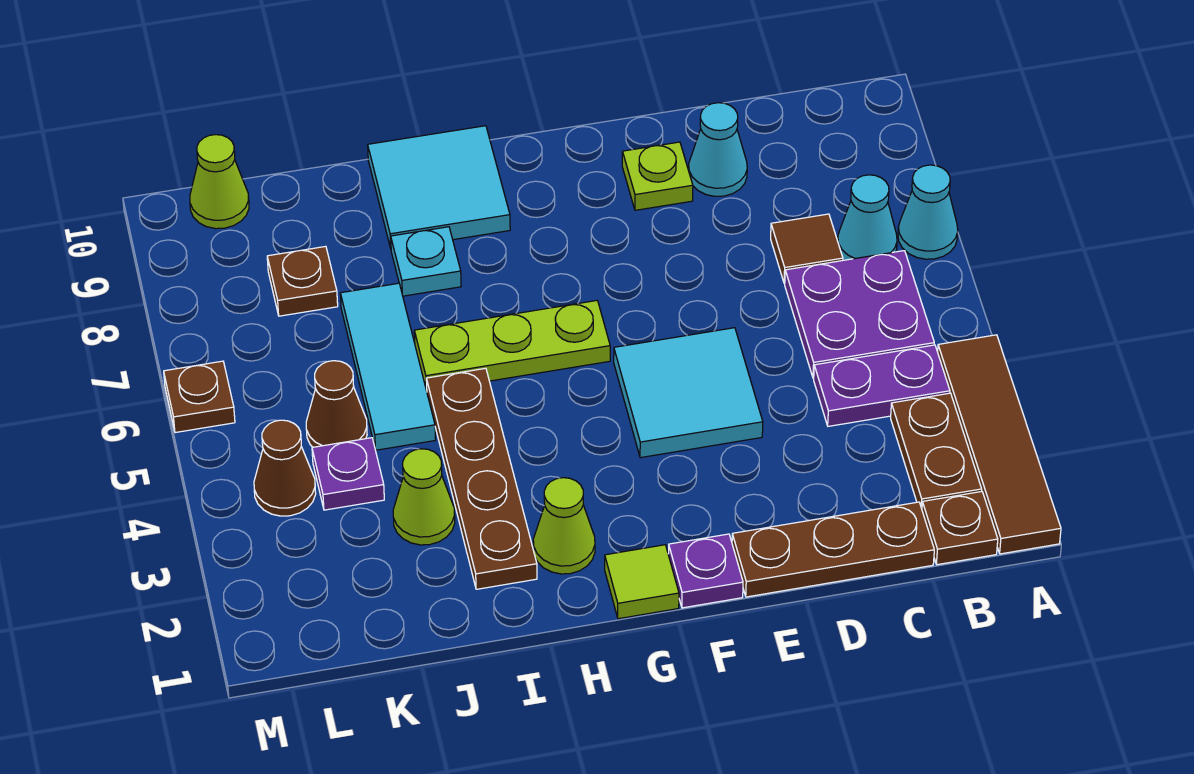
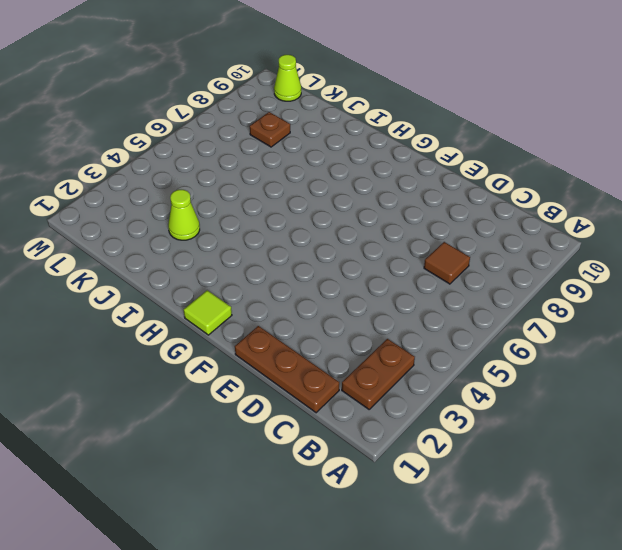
none -> brown 1x4 tile [938,335,1061,554]
none -> cyan 1x1 cone [898,165,958,259]
none -> brown 1x1 plate [922,491,998,565]

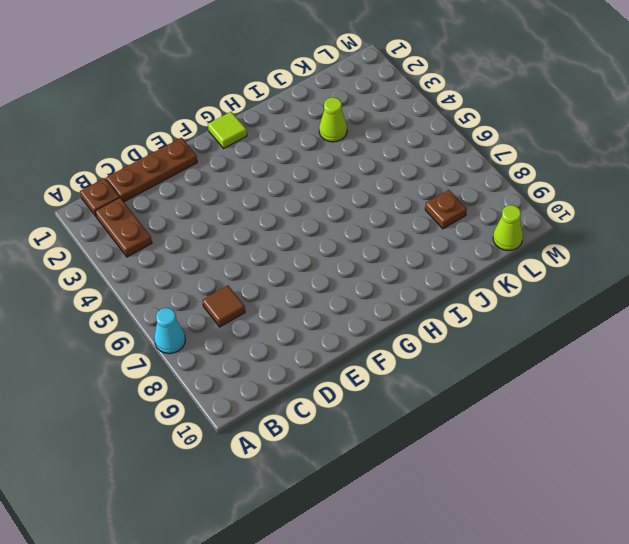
none -> brown 1x4 tile [938,335,1061,554]
none -> purple 1x2 plate [814,345,950,426]
none -> purple 2x2 plate [785,251,934,378]

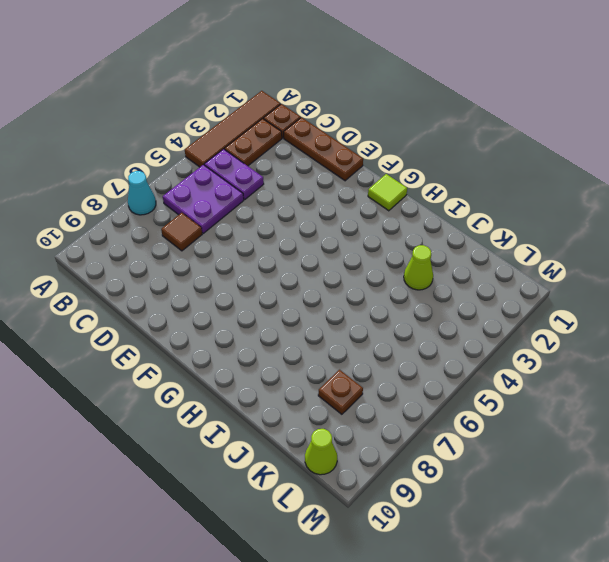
none -> cyan 1x1 cone [838,175,897,260]
none -> cyan 1x1 cone [689,103,747,196]
none -> cyan 2x2 tile [614,328,763,458]

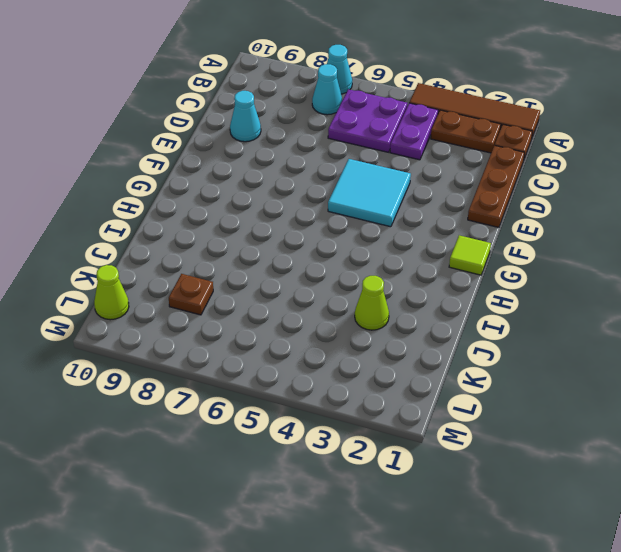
none -> brown 1x1 tile [771,214,843,283]
none -> lime 1x1 plate [622,142,693,210]
none -> purple 1x1 plate [668,534,743,608]

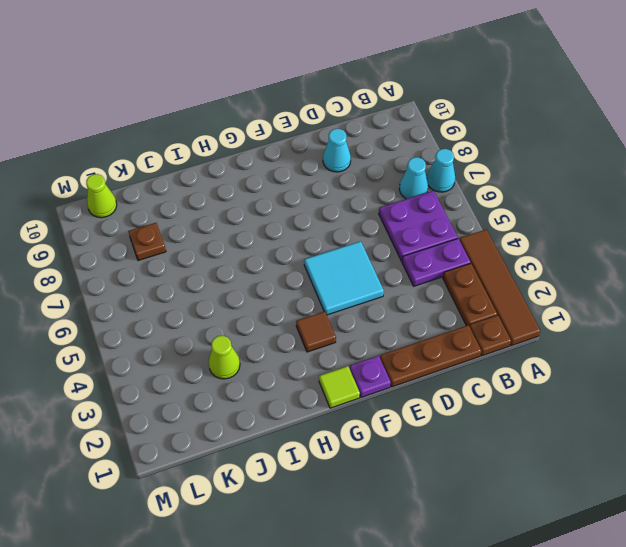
brown 1x1 tile [296,311,336,352] -> brown 1x1 tile moved to [771,214,843,283]
none -> lime 1x1 plate [622,142,693,210]
none -> lime 1x3 plate [414,301,610,391]
none -> lime 1x1 cone [533,478,595,574]

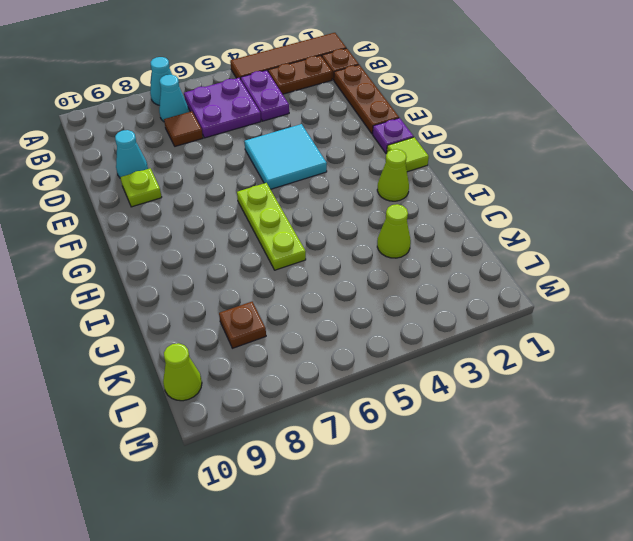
none -> cyan 2x2 tile [368,126,510,248]
none -> brown 1x4 plate [426,368,537,589]
none -> cyan 1x1 plate [391,227,461,296]

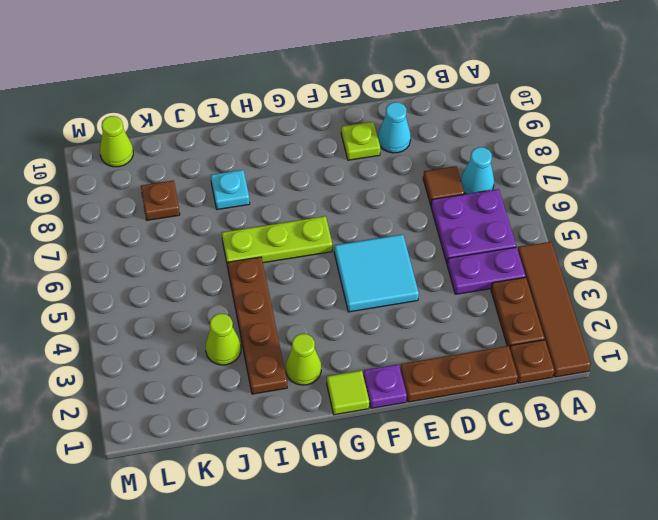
none -> cyan 1x1 cone [898,165,958,259]
none -> cyan 2x2 tile [368,126,510,248]
none -> cyan 1x3 tile [340,283,436,450]

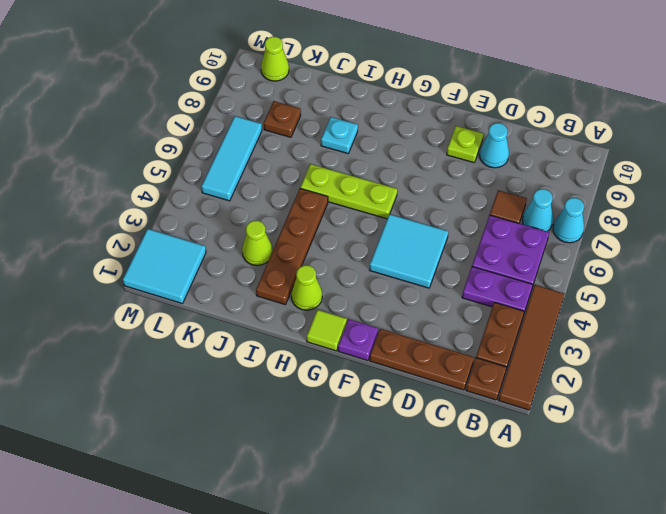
cyan 2x2 tile [123,229,206,304] -> cyan 2x2 tile moved to [368,126,510,248]
cyan 1x3 tile [201,116,262,201] -> cyan 1x3 tile moved to [340,283,436,450]
none -> purple 1x1 plate [312,438,384,510]
none -> brown 1x1 cone [306,361,367,447]
none -> brown 1x1 cone [254,420,316,516]

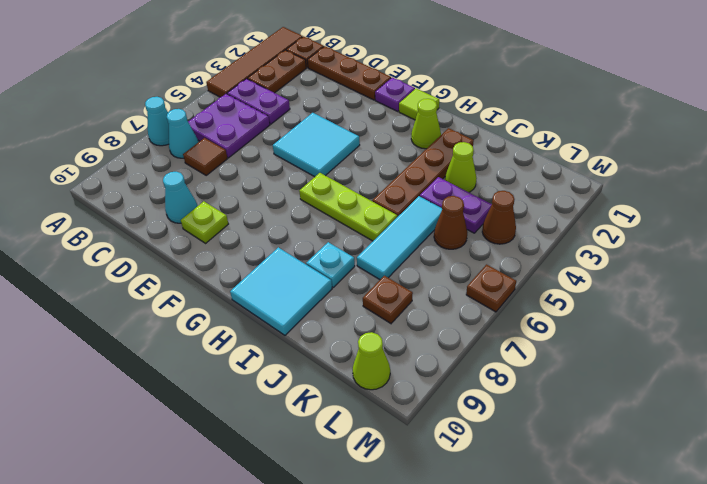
purple 1x2 plate [420,177,492,233] -> purple 1x1 plate [312,438,384,510]

